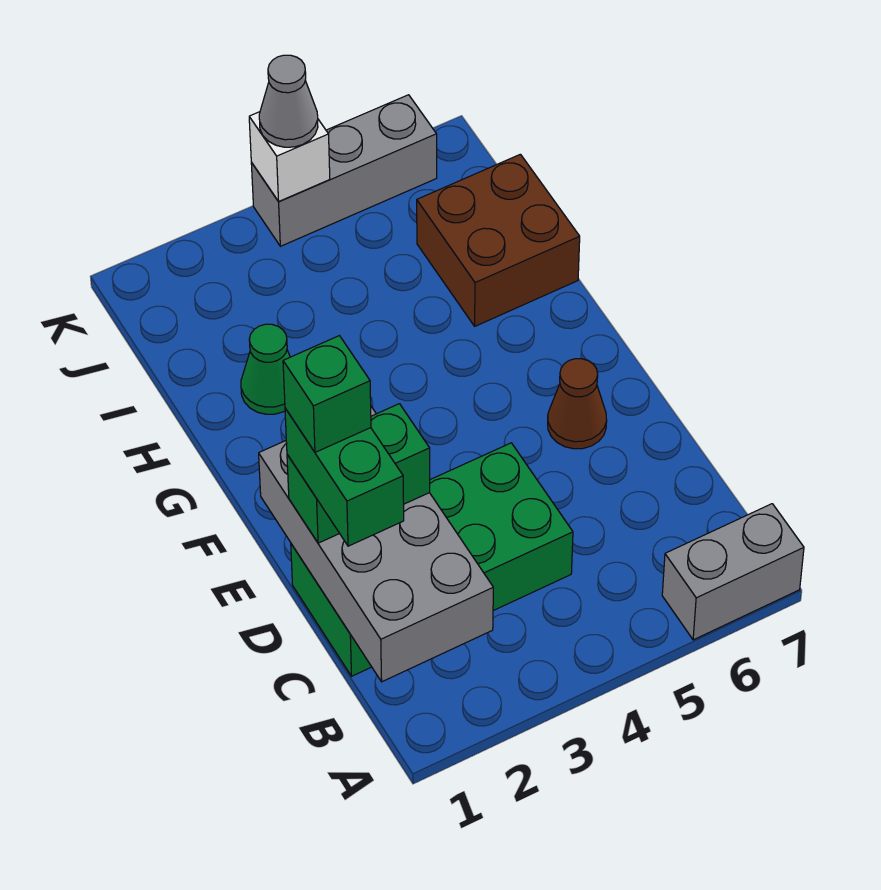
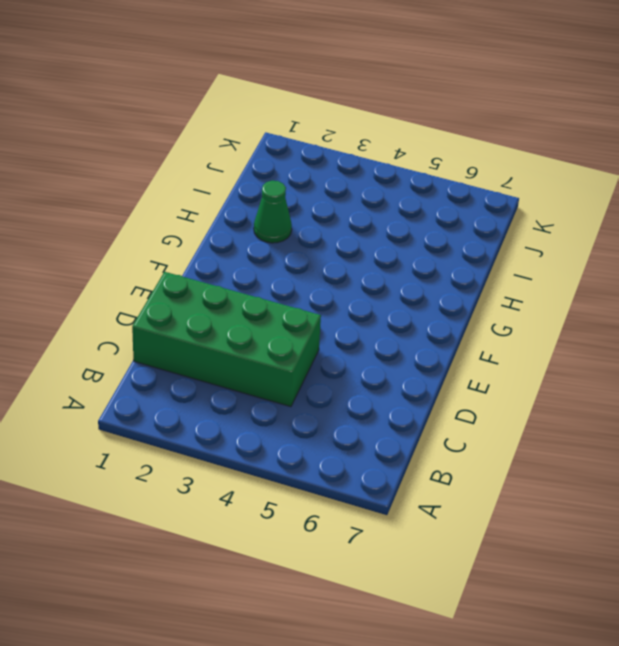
none -> grey 1x2 brick [662,504,804,640]
none -> brown 1x1 cone [548,359,607,449]
none -> brown 2x2 brick [417,154,580,326]

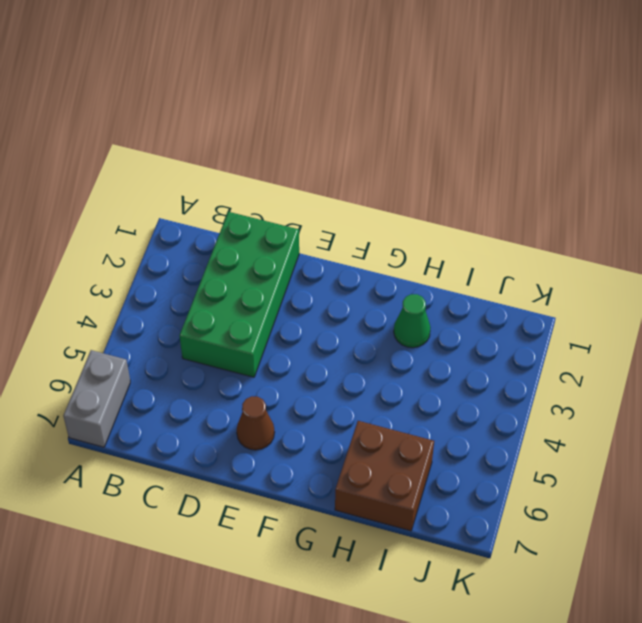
none -> grey 1x3 brick [251,95,437,246]
none -> grey 2x4 brick [259,406,493,682]
none -> white 1x1 brick [249,112,330,201]

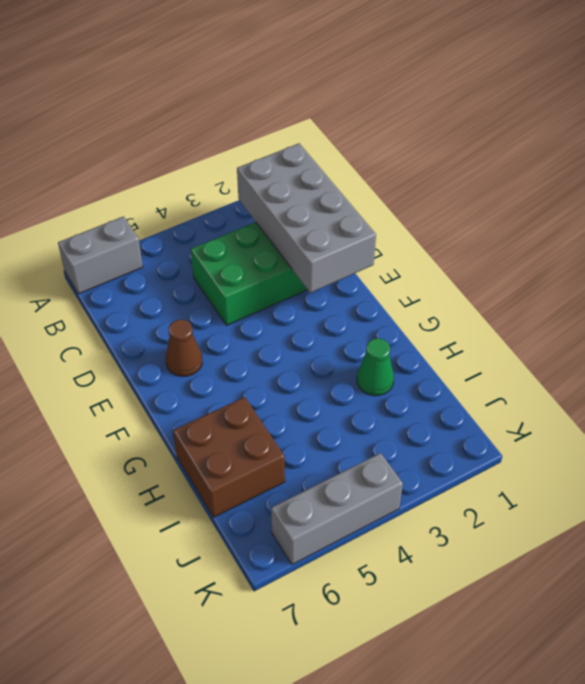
none -> white 1x1 brick [249,112,330,201]
none -> green 1x2 brick [287,404,430,543]
none -> grey 1x1 cone [259,55,318,147]

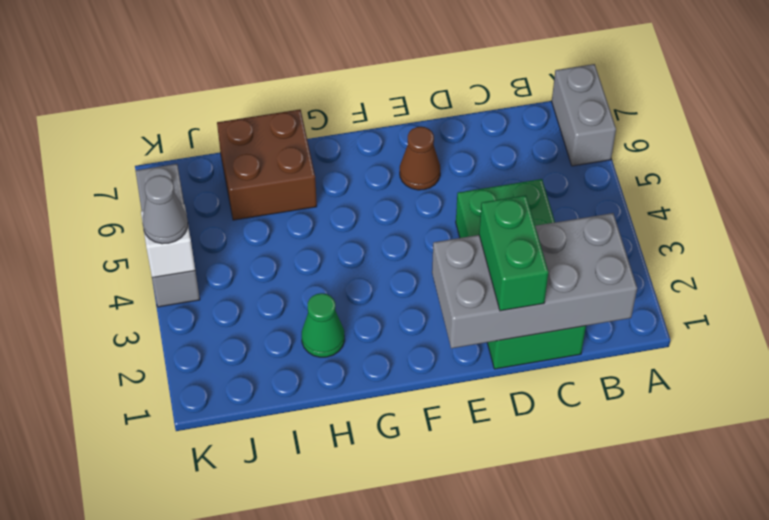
none -> green 1x2 brick [285,408,404,546]
none -> green 1x1 brick [283,336,371,452]

